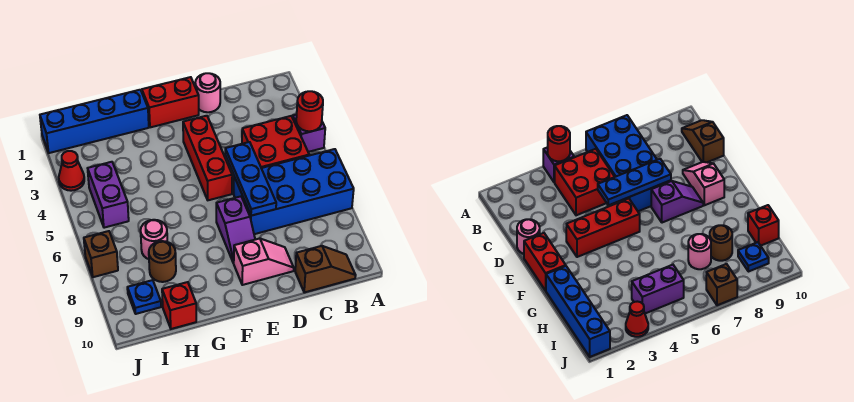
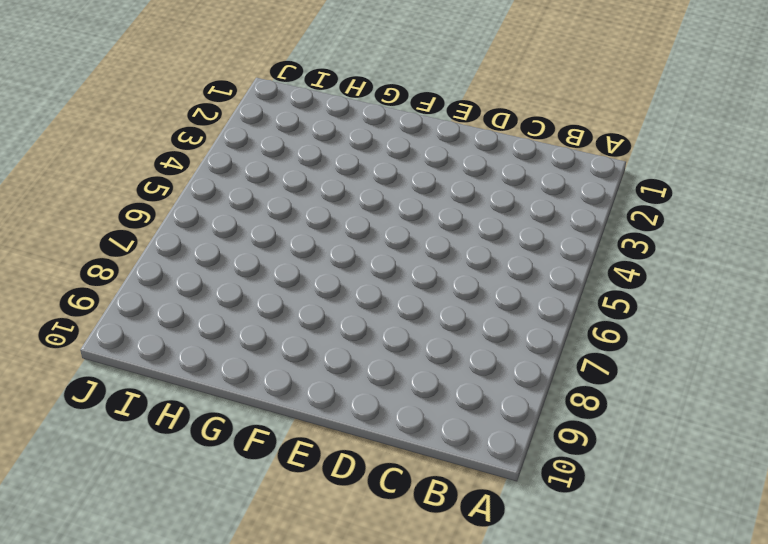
none -> purple 1x1 brick [293,115,325,152]
none -> blue 2x4 brick [234,149,354,234]
none -> red 2x2 brick [242,116,309,168]

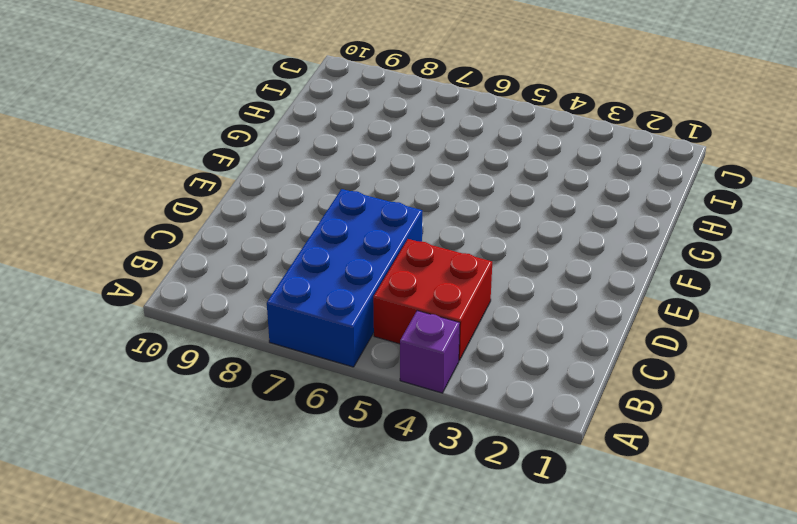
none -> brown 1x2 slope [295,246,356,292]
none -> pink 1x1 round brick [195,73,220,112]
none -> pink 1x2 slope [234,238,294,285]

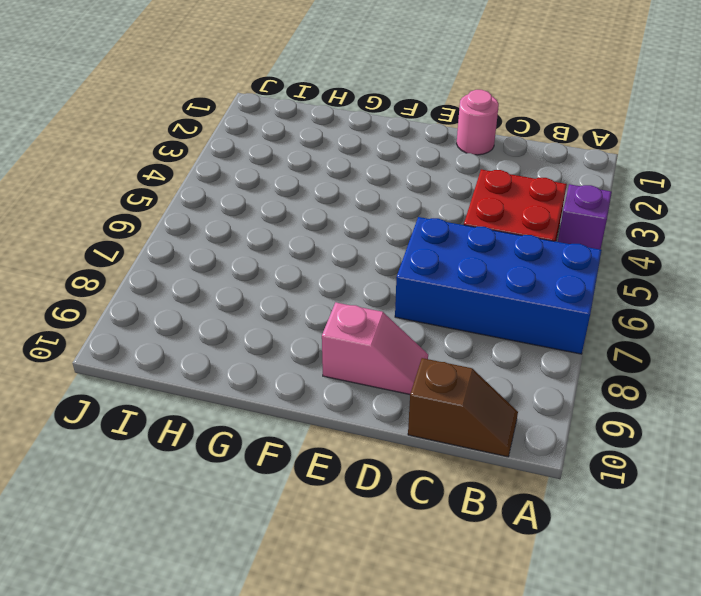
none -> red 1x2 brick [142,77,199,127]
none -> red 1x3 brick [183,116,232,200]
none -> purple 1x2 slope [216,196,255,263]

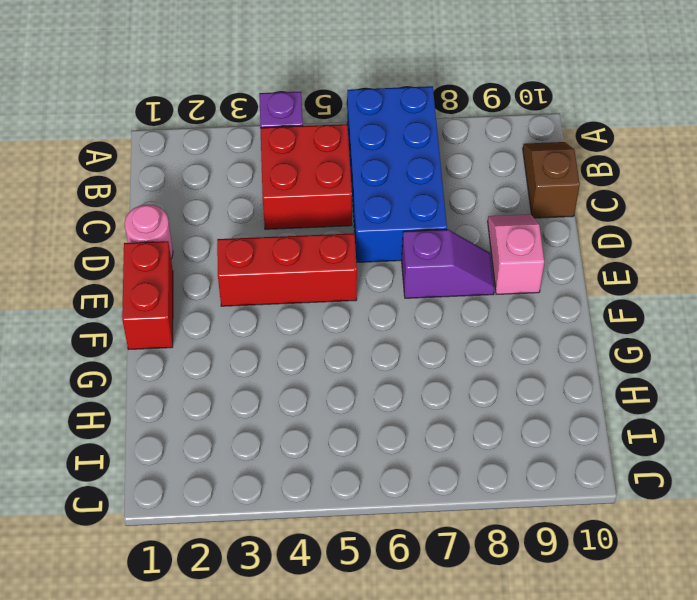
none -> blue 1x4 brick [40,90,149,153]
none -> pink 1x1 round brick [141,220,167,259]
none -> brown 1x1 round brick [149,241,176,282]

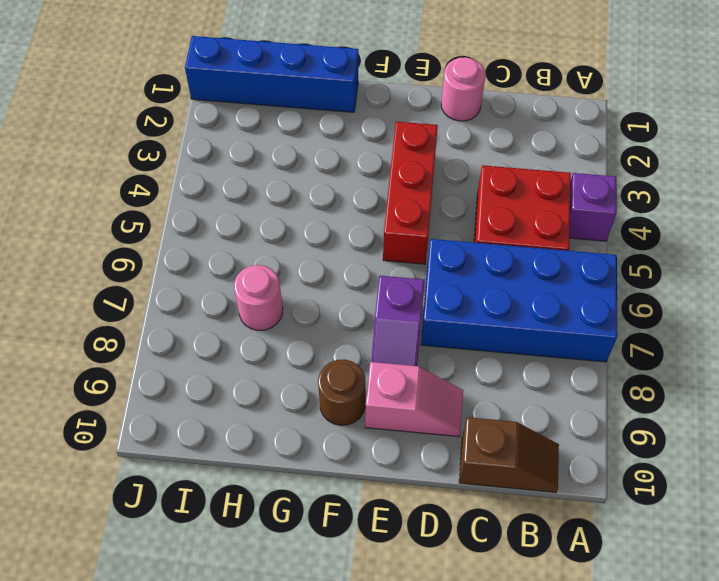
brown 1x1 round brick [318,359,366,425] -> brown 1x1 round brick moved to [149,241,176,282]
none -> red 1x2 brick [142,77,199,127]
none -> red 1x1 brick [162,282,196,329]
none -> purple 1x2 brick [88,162,129,228]

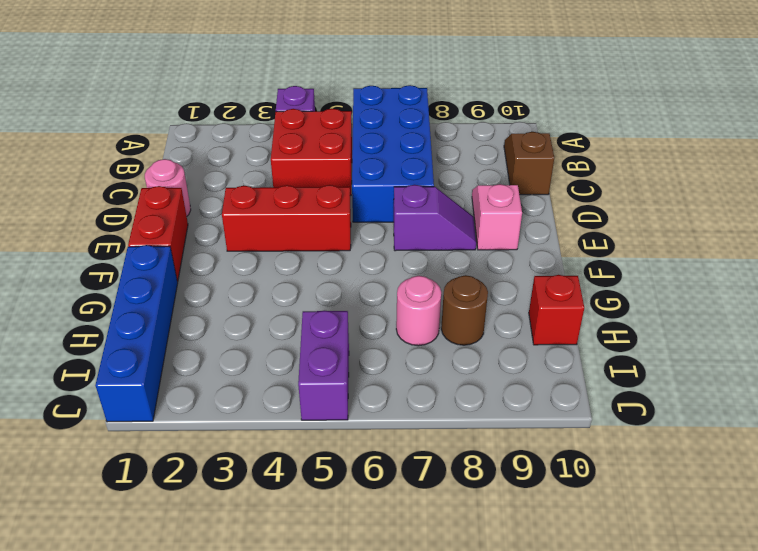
purple 1x2 brick [298,311,349,420] -> purple 1x2 brick turned to [88,162,129,228]
none -> blue 1x1 plate [127,280,161,314]
none -> red 1x1 cone [59,151,84,191]
none -> brown 1x1 brick [84,231,118,277]

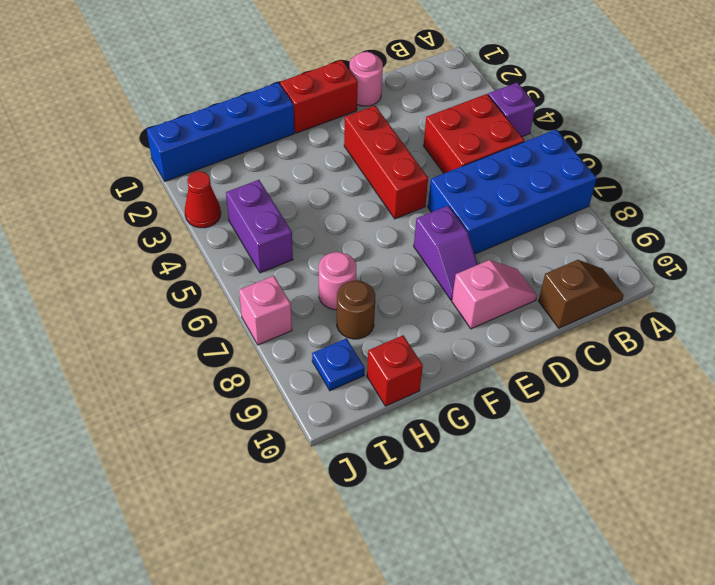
pink 1x1 brick [239,276,292,345] -> brown 1x1 brick [84,231,118,277]
none -> red 1x1 round brick [296,91,323,131]
none -> blue 1x3 plate [225,142,276,216]

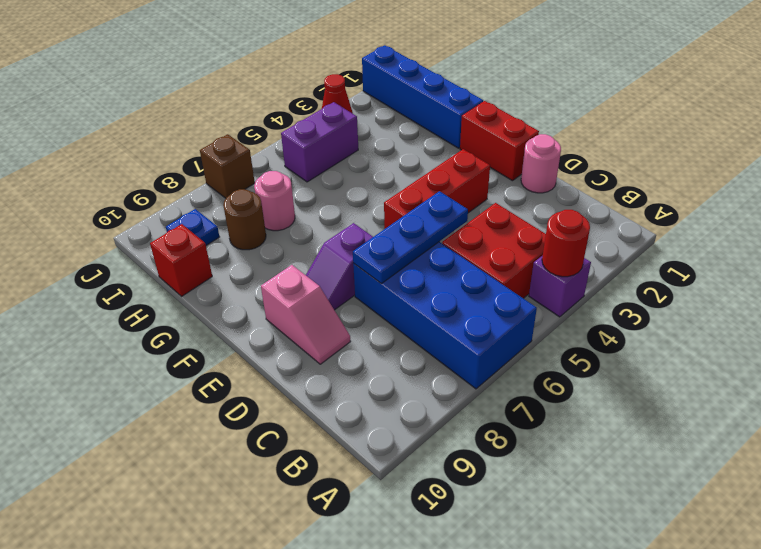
none -> brown 1x2 slope [295,246,356,292]

